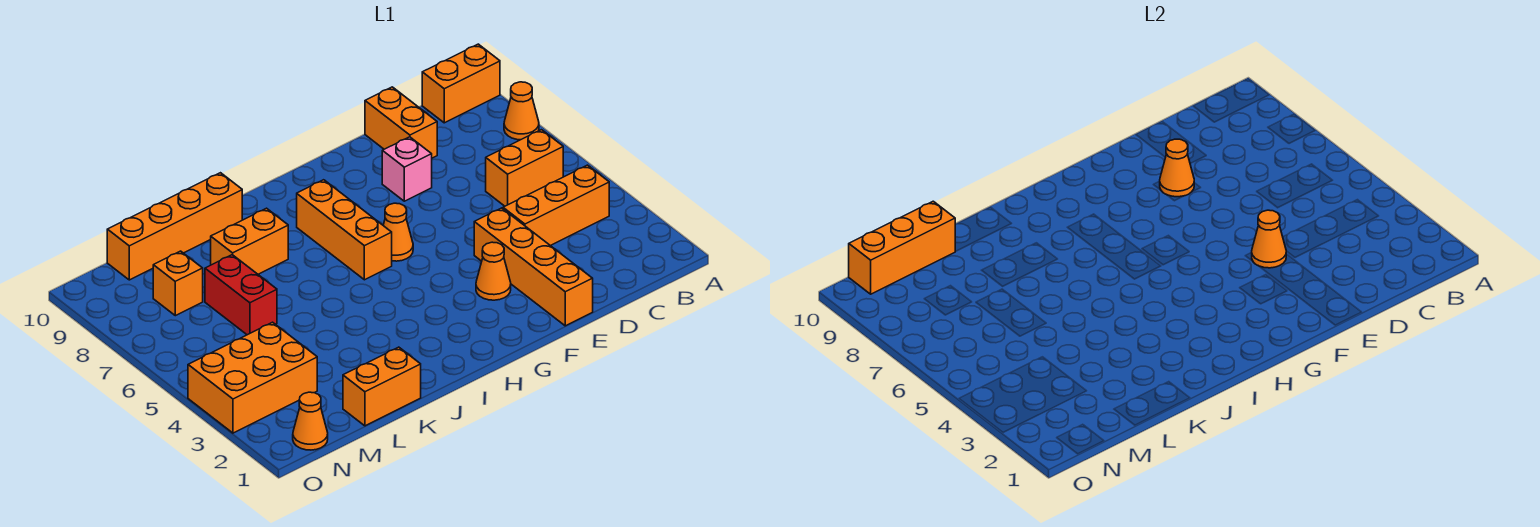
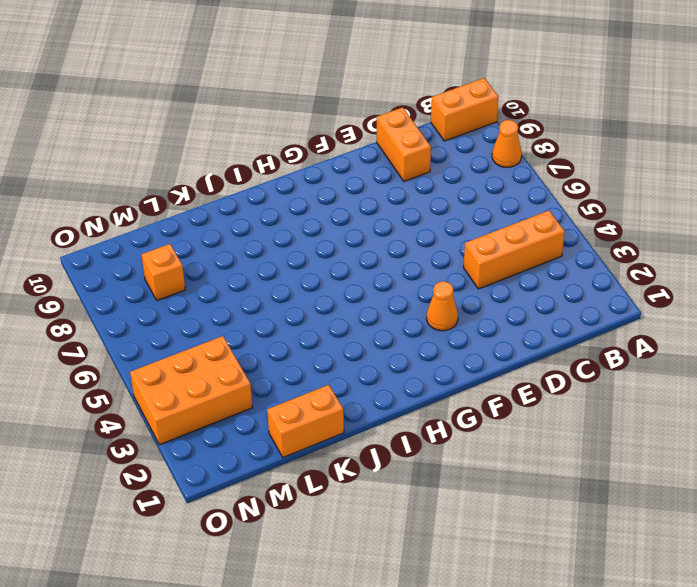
none -> orange 1x2 brick [486,130,563,206]
none -> orange 1x4 brick [474,208,593,326]
none -> pink 1x1 brick [382,137,432,201]

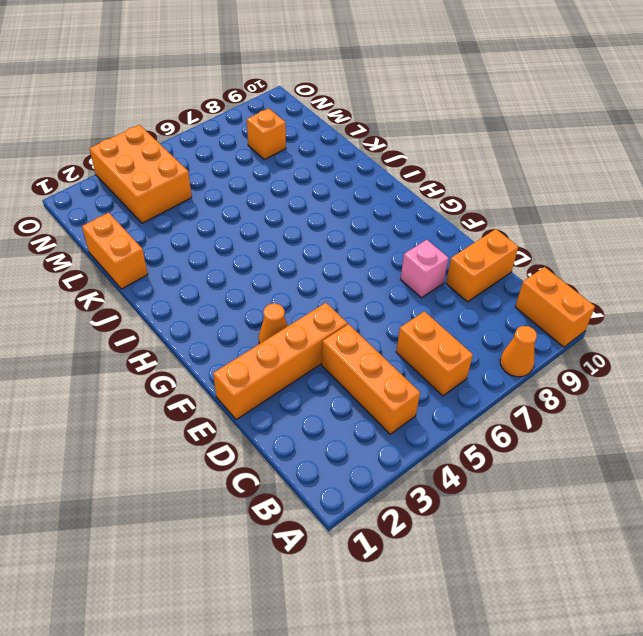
none -> orange 1x1 cone [383,203,413,261]
none -> orange 1x3 brick [297,180,392,280]
none -> orange 1x2 brick [211,208,288,274]

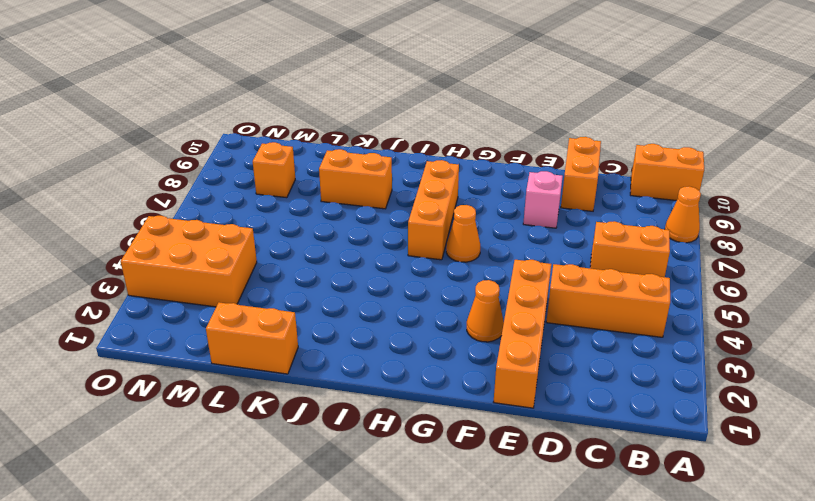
none -> orange 1x4 brick [107,173,242,280]
none -> red 1x2 brick [205,255,277,335]
none -> orange 1x1 cone [293,392,328,450]

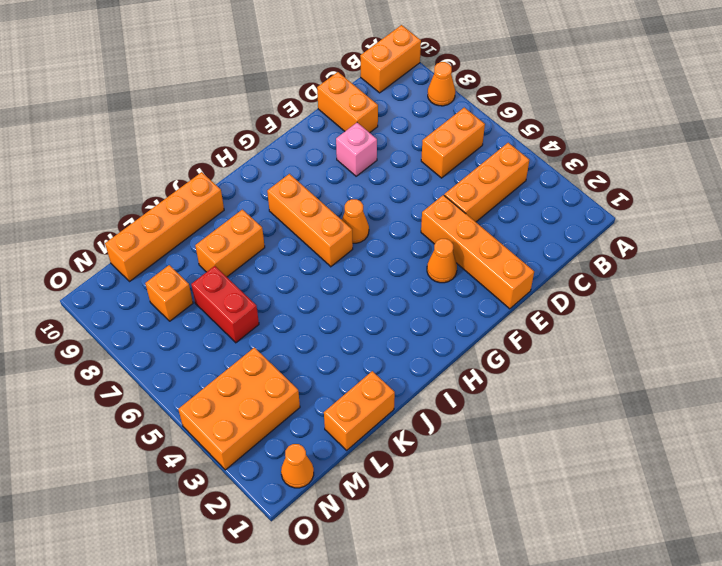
none -> orange 1x1 cone [1252,210,1286,268]
none -> orange 1x1 cone [1160,139,1194,197]
none -> orange 1x3 brick [849,201,956,294]

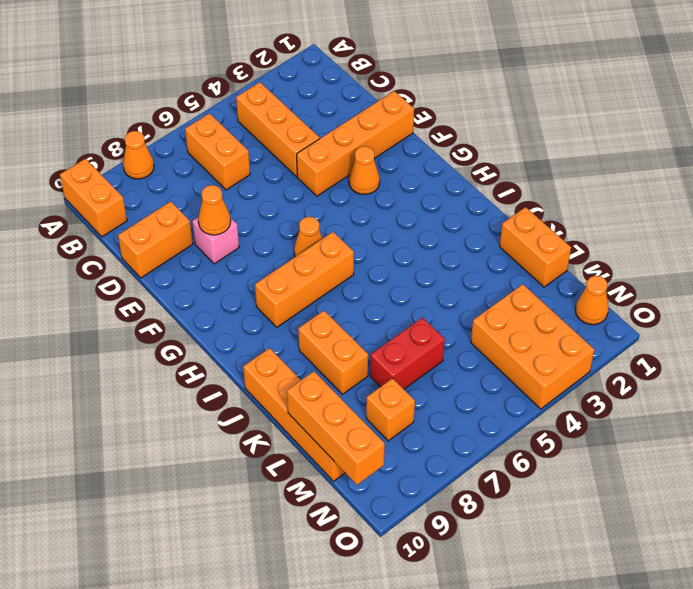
none -> orange 1x1 cone [1252,210,1286,268]

